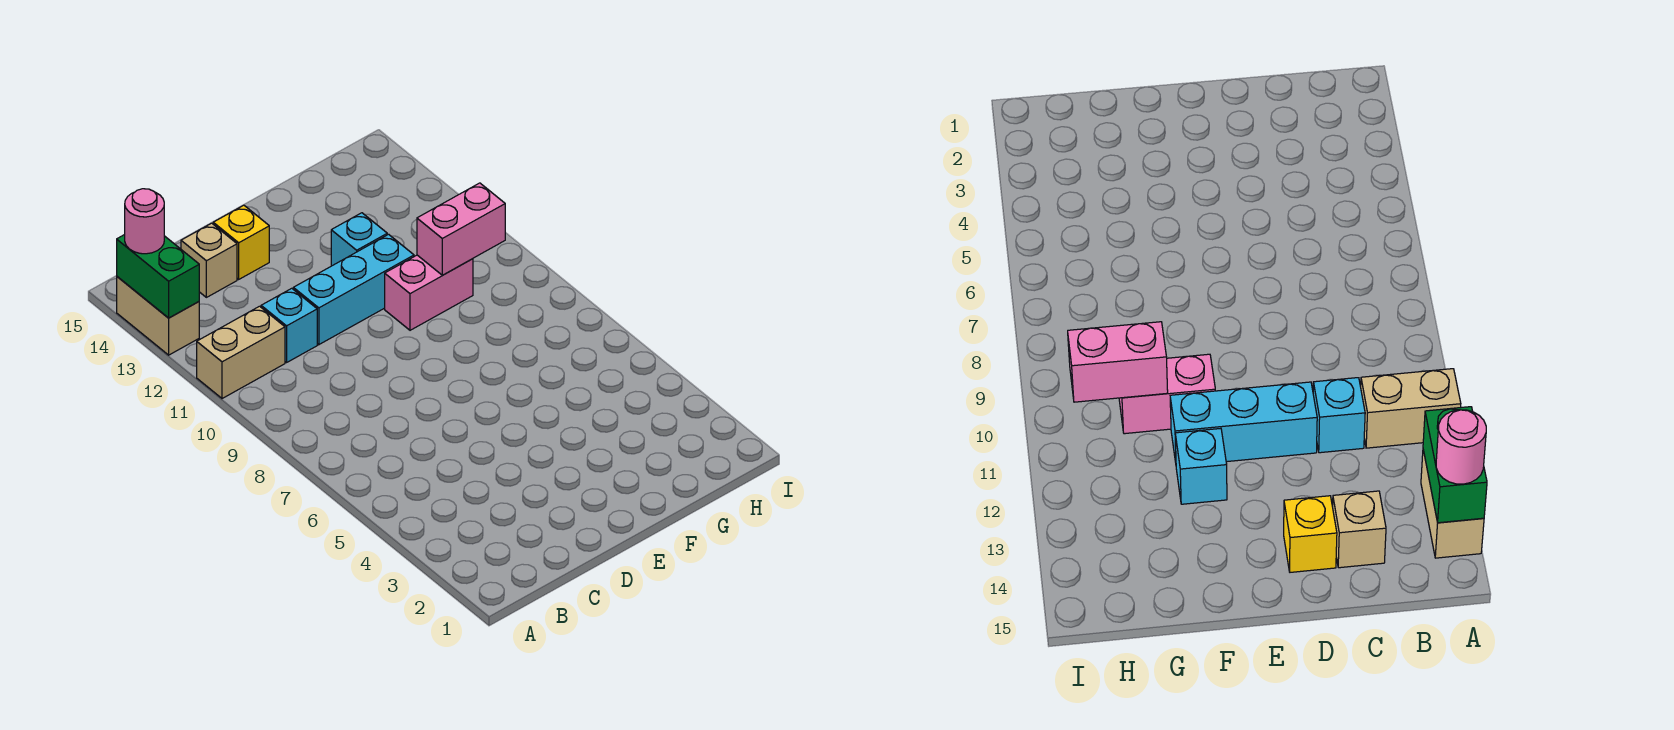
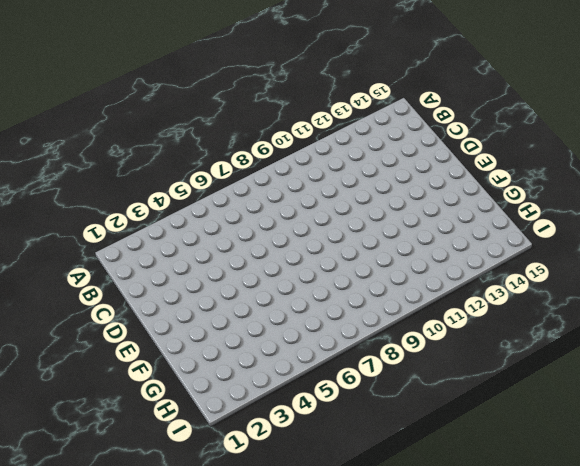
none -> tan 1x2 brick [197,306,285,399]
none -> tan 1x2 brick [117,277,199,355]

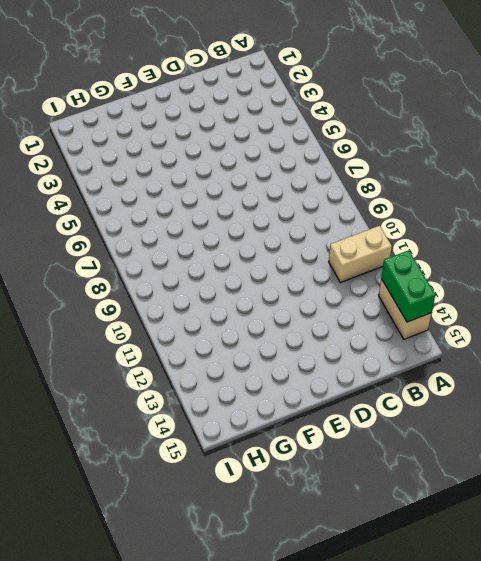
none -> cyan 1x1 brick [261,288,317,362]
none -> tan 1x1 brick [181,223,237,297]

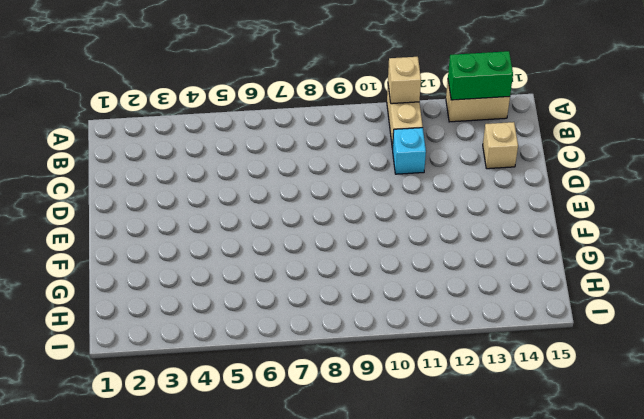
tan 1x1 brick [388,57,421,104] -> none
none -> cyan 1x3 brick [293,234,414,345]
none -> yellow 1x1 brick [213,205,269,279]

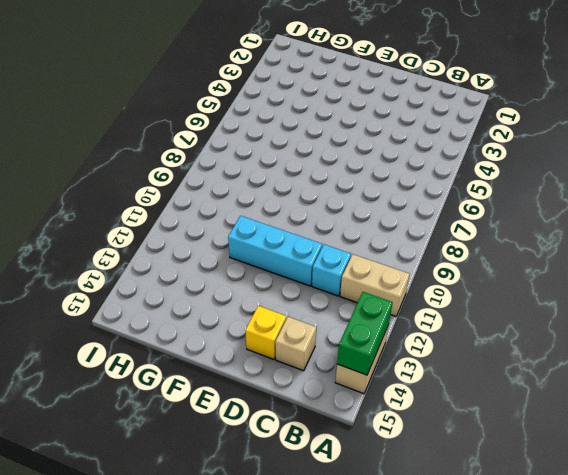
none -> pink 1x2 brick [385,255,473,330]
none -> cyan 1x1 brick [331,213,387,266]

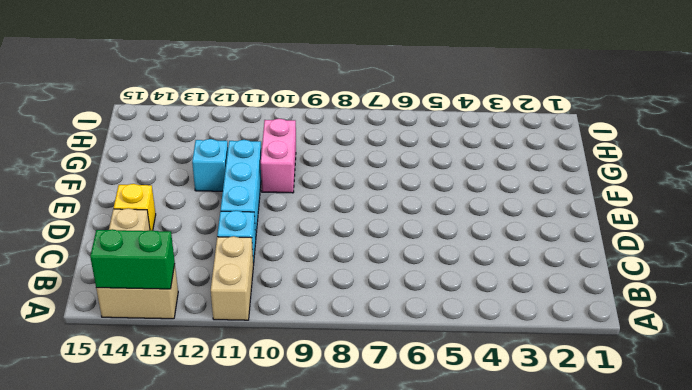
none -> pink 1x2 brick [417,183,505,275]
none -> pink 1x1 round brick [125,189,164,254]

